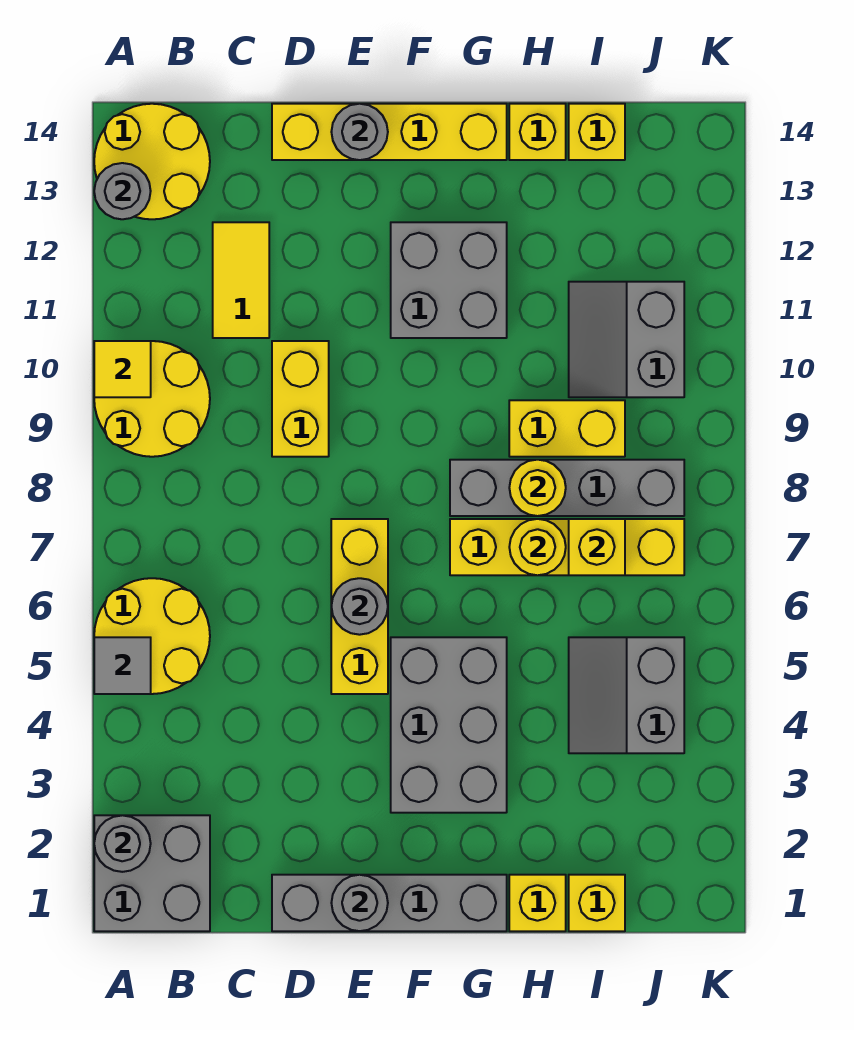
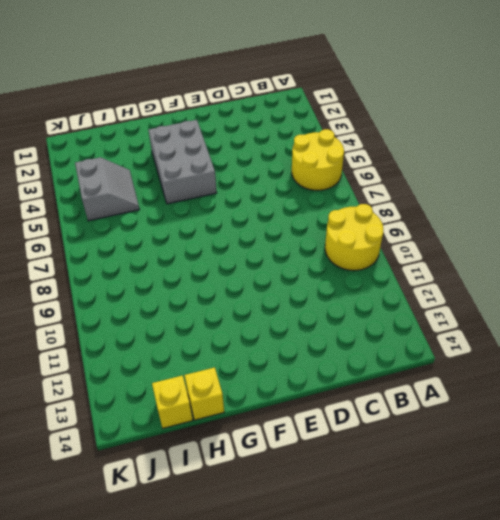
none -> grey 2x2 brick [94,815,210,931]
none -> yellow 2x2 round brick [94,104,210,219]
none -> yellow 1x2 tile [213,222,269,338]
none -> grey 1x4 brick [272,875,507,931]

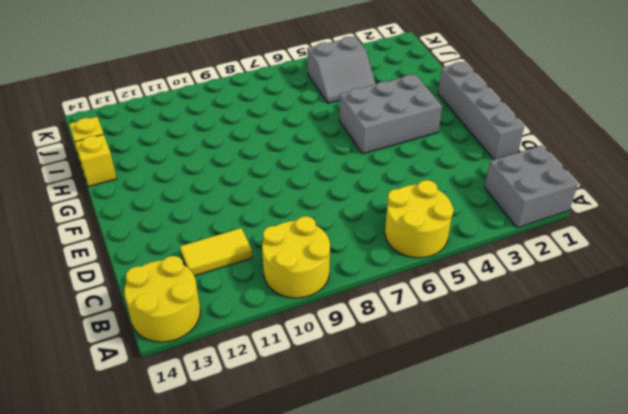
none -> yellow 1x2 brick [272,341,329,457]
none -> yellow 1x4 brick [272,104,507,160]
none -> yellow 1x3 brick [331,519,388,694]
none -> grey 2x2 brick [391,222,507,338]

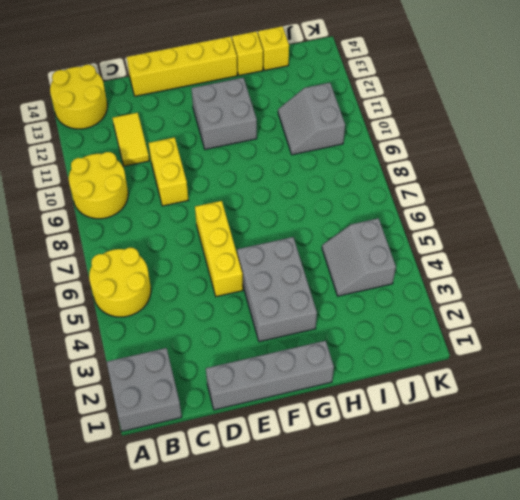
none -> yellow 1x4 brick [450,519,684,575]
none -> grey 1x4 brick [450,460,684,516]
none -> yellow 1x1 brick [509,875,566,931]
none -> yellow 1x2 brick [509,400,625,457]

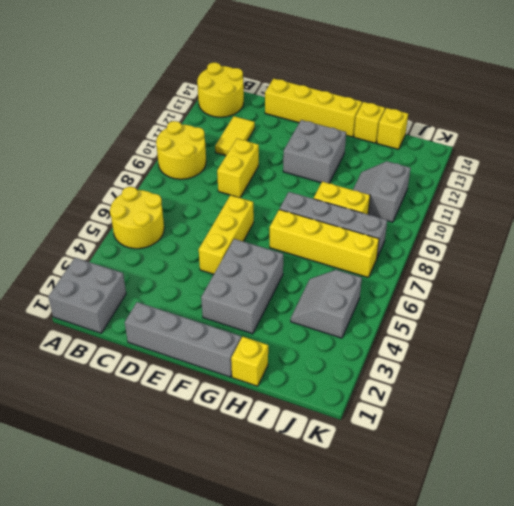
none -> yellow 1x1 brick [569,875,625,931]
none -> grey 1x1 round brick [94,815,151,872]
none -> grey 1x1 tile [94,637,151,694]
none -> yellow 1x1 tile [94,341,151,397]

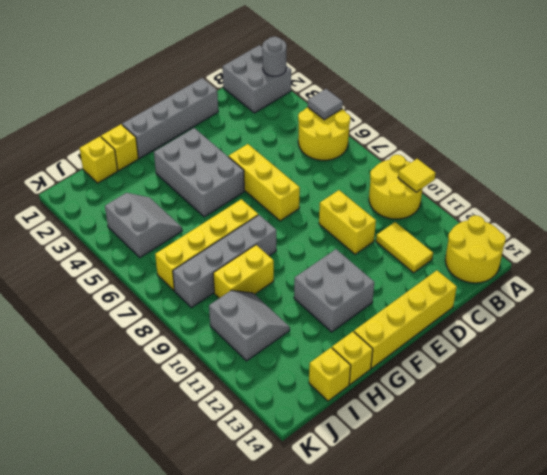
none -> grey 1x1 round brick [94,163,151,219]
none -> grey 1x1 round brick [331,875,388,931]
none -> grey 1x1 round brick [331,578,388,635]
none -> grey 1x1 round brick [331,104,388,160]

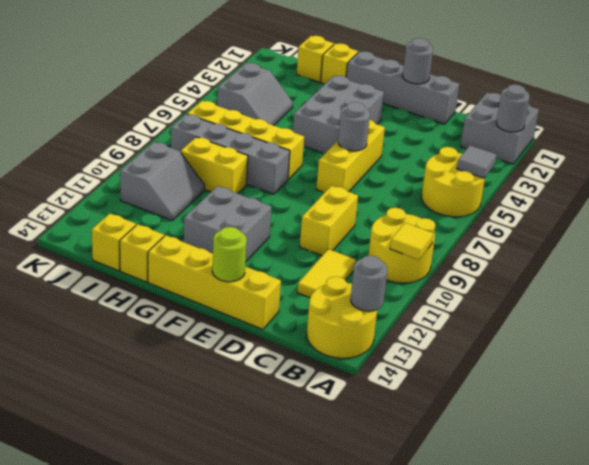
lime 1x1 round brick [212,227,247,282] -> grey 1x1 round brick [331,104,388,160]
none -> yellow 1x1 round brick [509,519,566,575]
none -> yellow 1x1 round brick [509,460,566,516]
none -> yellow 1x1 brick [569,519,625,575]

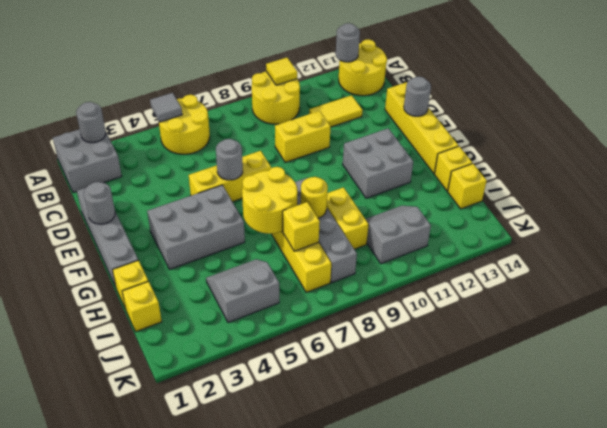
yellow 2x2 round brick [242,167,298,234] -> yellow 1x1 round brick [509,519,566,575]

